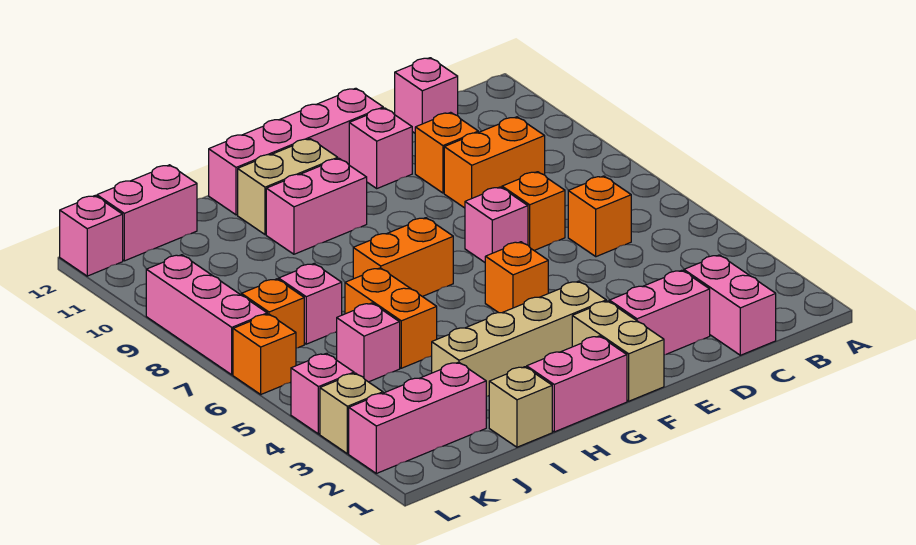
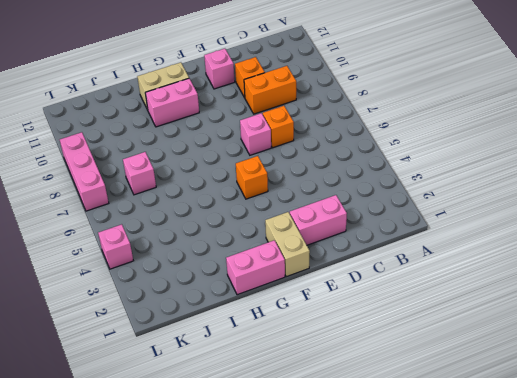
none -> pink 1x2 brick [684,255,776,355]
none -> orange 1x1 brick [568,176,631,257]
none -> pink 1x1 brick [395,58,458,133]

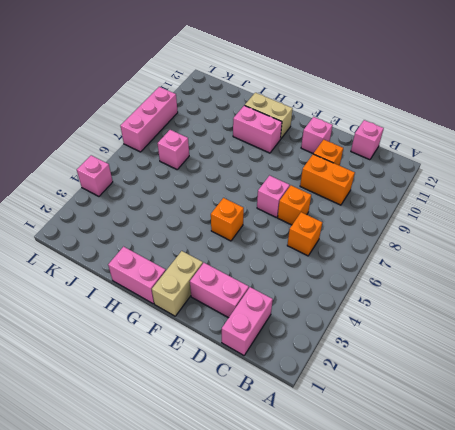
none -> pink 1x4 brick [209,88,383,215]
none -> tan 1x4 brick [432,281,606,396]
none -> orange 1x2 brick [353,218,453,296]

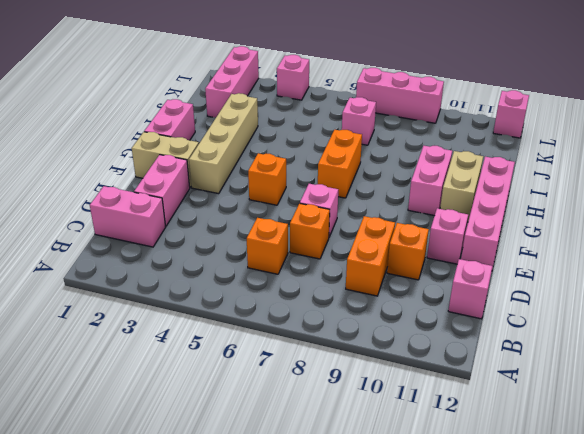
none -> tan 1x1 brick [489,367,552,447]
none -> orange 1x2 brick [345,268,437,368]
none -> pink 1x1 brick [337,303,400,382]

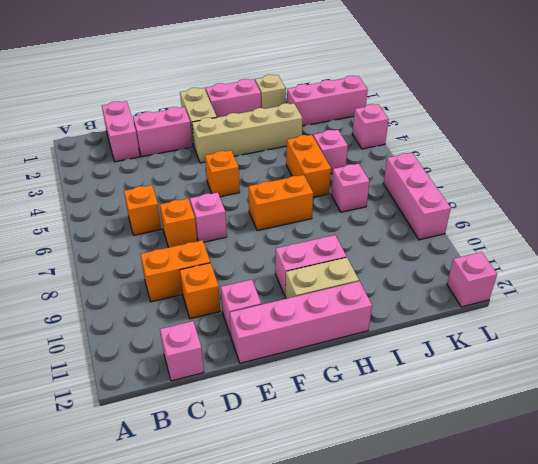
none -> pink 1x2 brick [97,165,197,261]
none -> orange 1x1 brick [241,279,304,348]
none -> tan 1x1 brick [320,373,383,454]

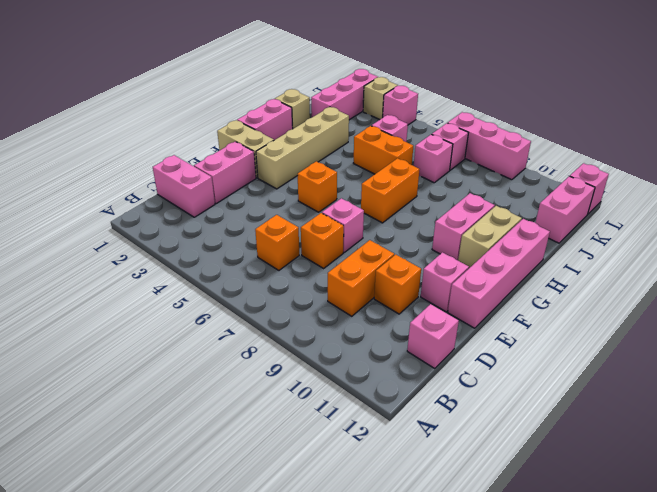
pink 1x1 brick [432,123,468,170] -> orange 1x1 brick [241,279,304,348]
none -> orange 1x1 brick [233,314,296,394]

